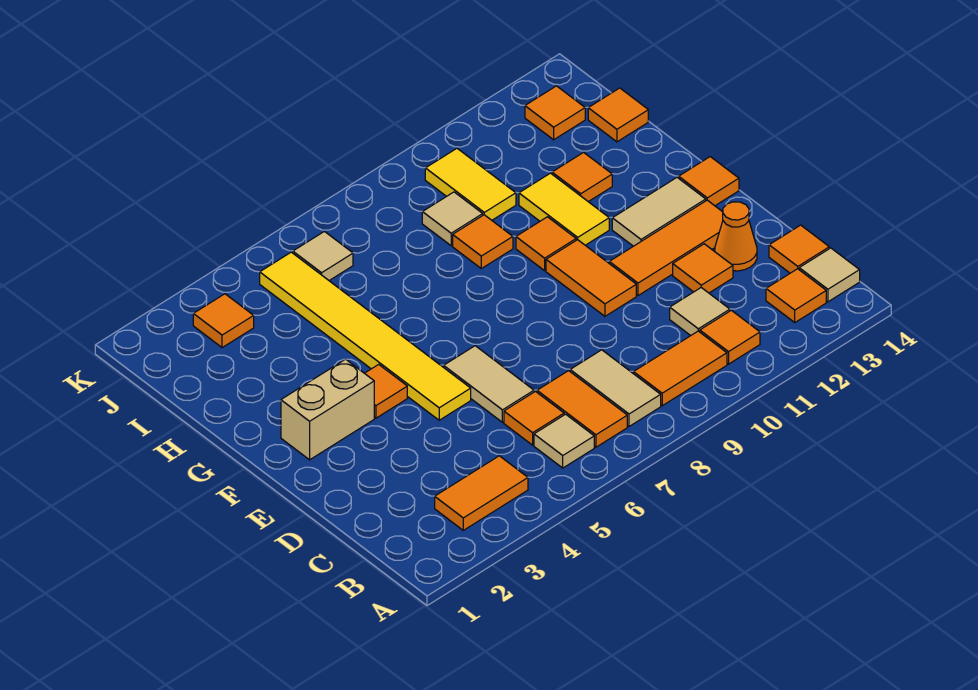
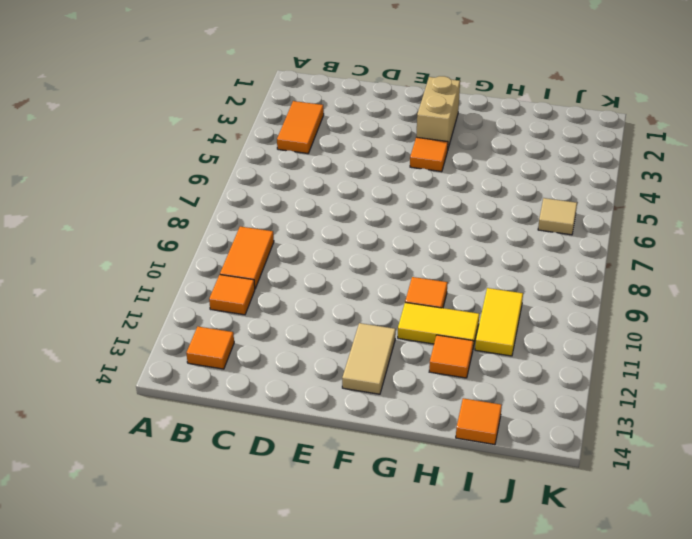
yellow 1x2 tile [475,288,523,356] -> yellow 1x2 tile turned to [425,149,516,220]
none -> tan 1x1 tile [534,414,594,468]
none -> orange 1x2 tile [537,371,627,447]
none -> tan 1x2 tile [570,350,661,426]
none -> tan 1x1 tile [799,248,860,302]

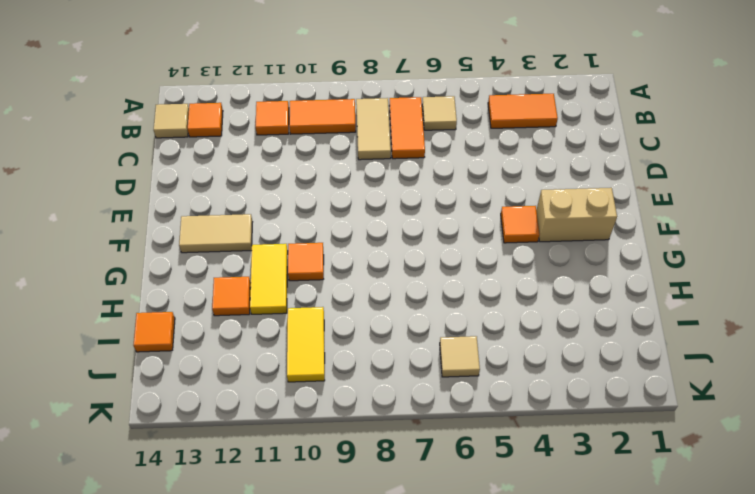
none -> orange 1x1 tile [504,391,564,445]
none -> tan 1x1 tile [670,288,730,336]
none -> orange 1x1 tile [769,225,829,273]
none -> tan 1x2 tile [444,346,534,422]

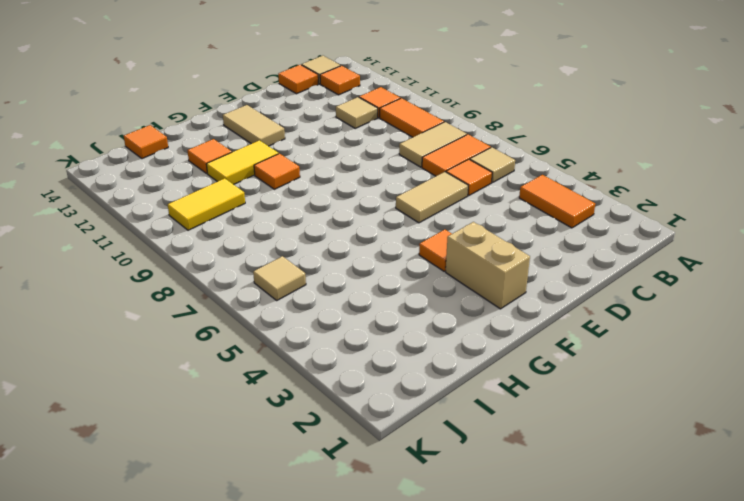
none -> orange 1x1 tile [673,244,733,293]
none -> orange 1x1 cone [715,202,757,271]
none -> yellow 1x6 tile [260,252,471,420]
none -> orange 1x2 tile [546,240,636,316]

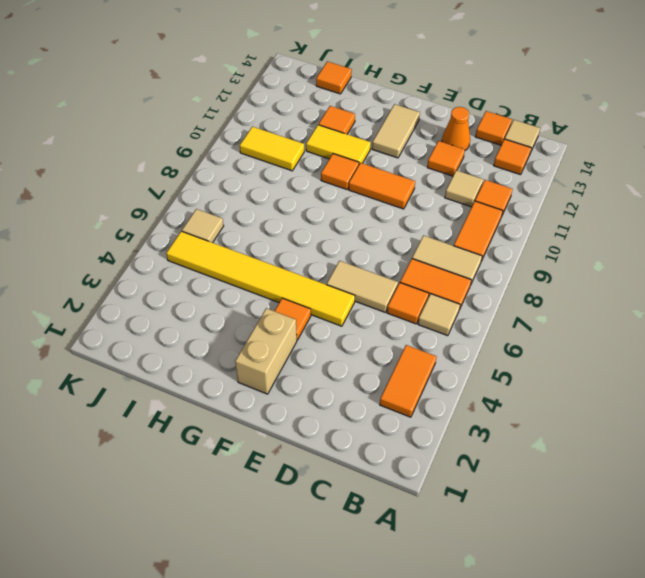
none -> orange 1x3 tile [609,200,723,296]
none -> orange 1x1 tile [679,157,739,206]
none -> orange 1x1 tile [453,215,513,268]
none -> tan 1x1 tile [422,192,483,246]

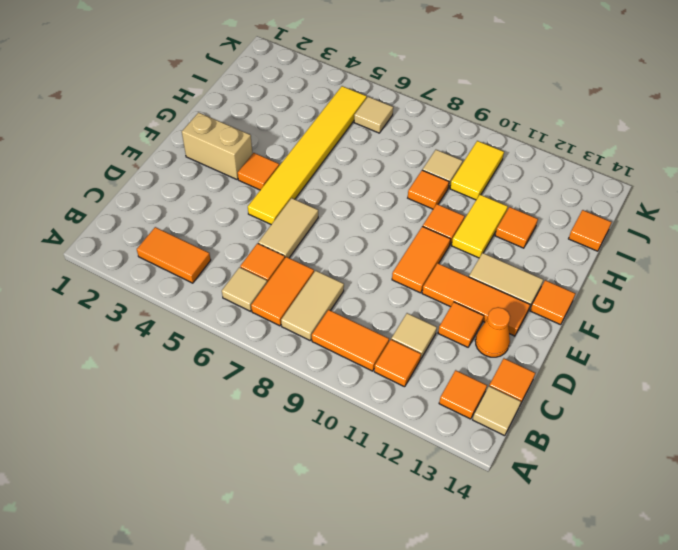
none -> orange 1x1 tile [193,294,254,348]
none -> orange 1x1 tile [525,86,585,140]

